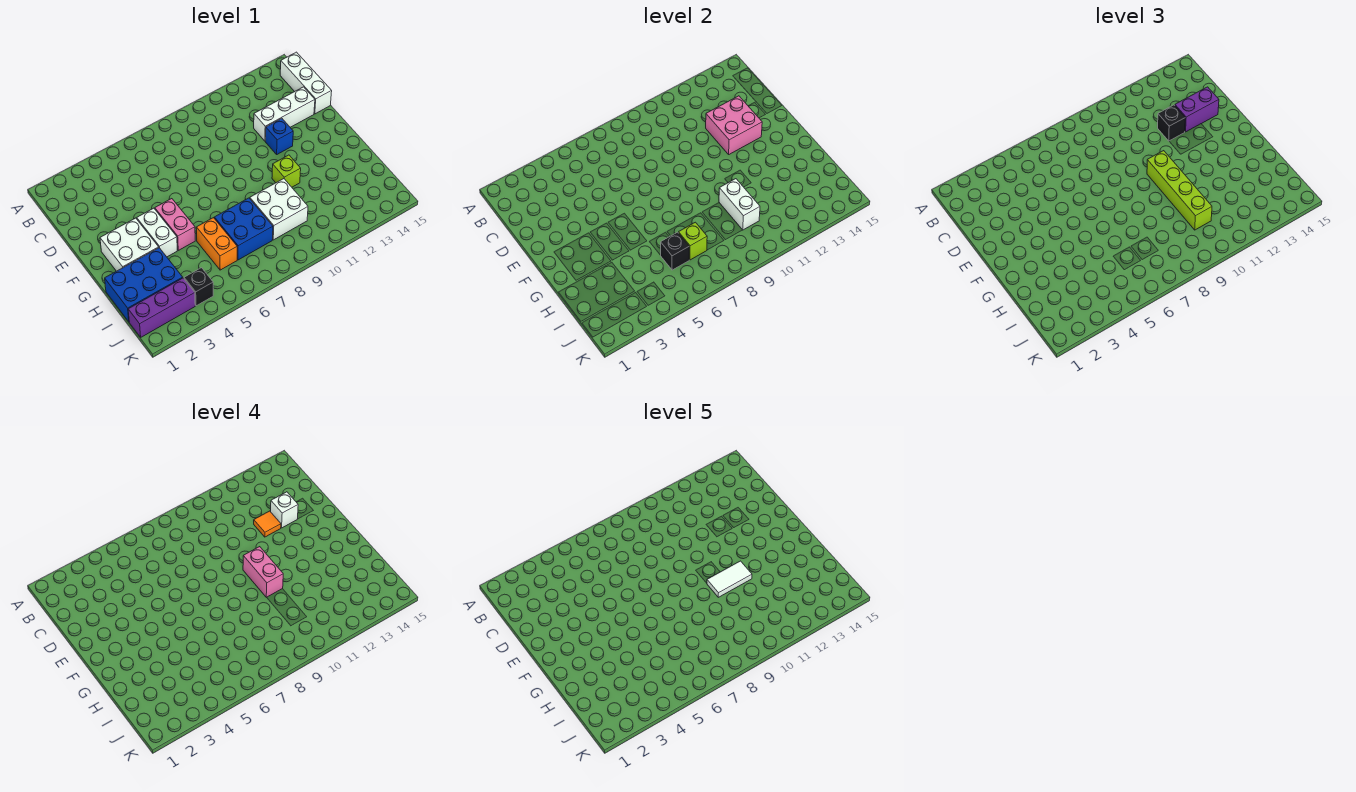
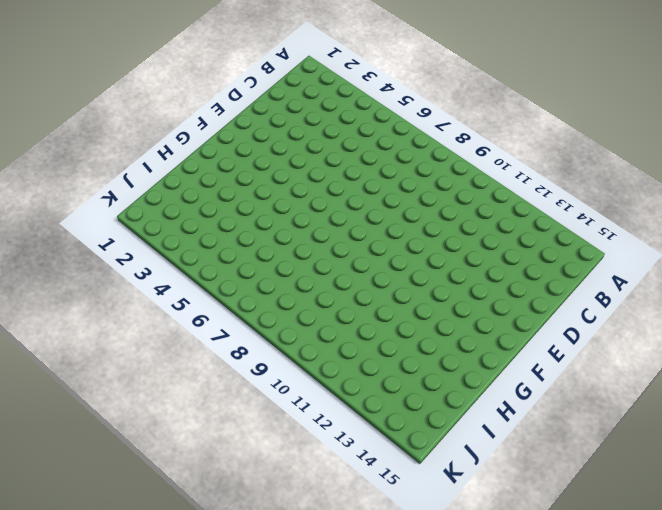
none -> white 1x3 brick [280,52,332,114]
none -> white 1x3 brick [254,87,315,141]
none -> blue 1x1 brick [265,118,293,154]

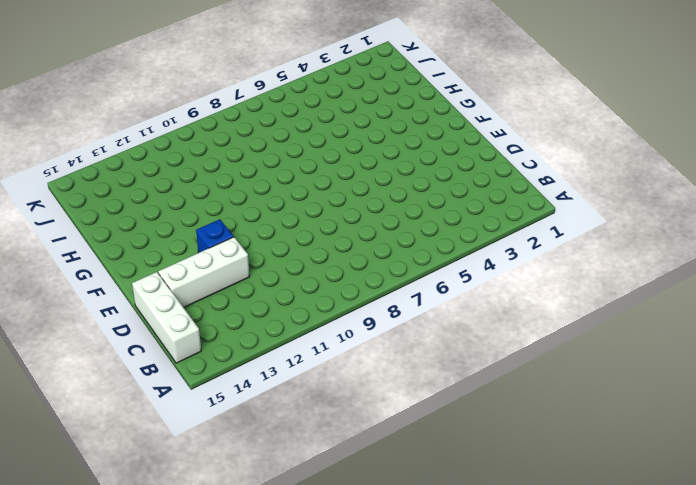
none -> white 2x2 brick [100,218,159,271]
none -> white 1x2 brick [137,208,177,257]
none -> pink 1x2 brick [155,199,195,250]

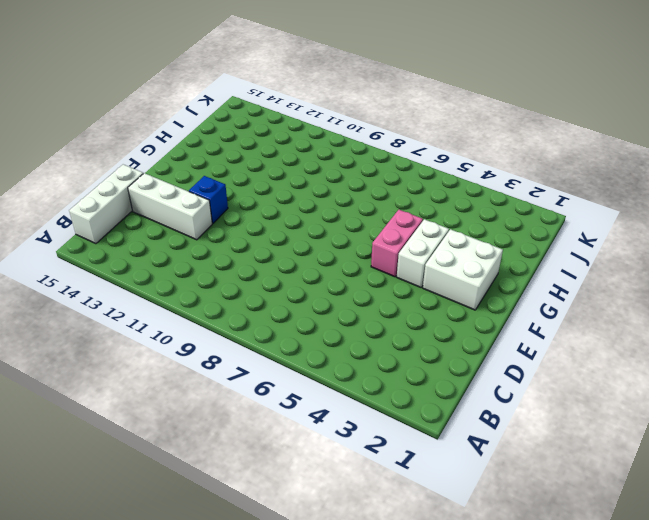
none -> lime 1x1 brick [272,155,301,187]
none -> blue 2x3 brick [105,248,183,322]
none -> orange 1x2 brick [196,218,237,270]

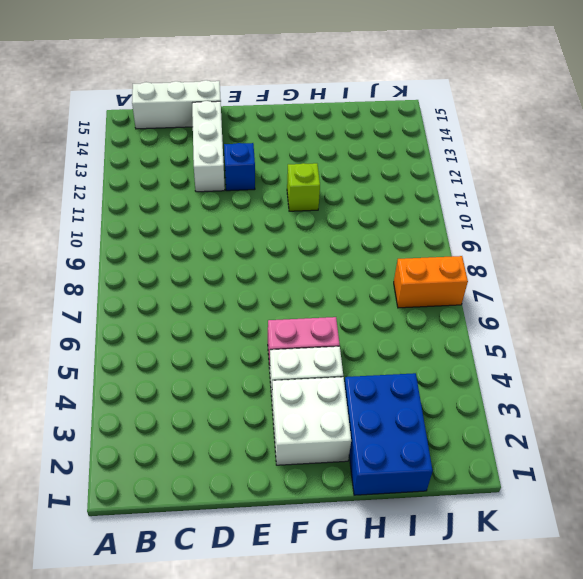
orange 1x2 brick [394,256,468,308] -> orange 1x2 brick moved to [196,218,237,270]
none -> blue 2x2 brick [214,198,273,260]
none -> white 2x2 brick [250,179,308,240]
none -> purple 1x3 brick [128,278,195,337]

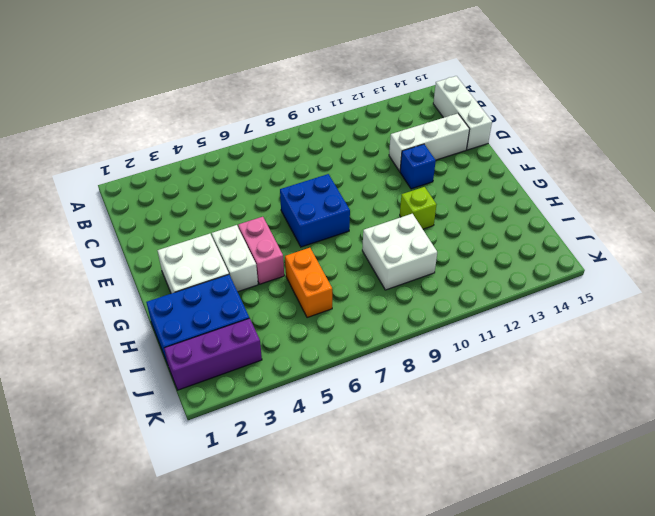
blue 2x2 brick [280,174,350,247] -> blue 2x2 brick moved to [214,198,273,260]
none -> black 1x1 brick [184,268,213,306]
none -> pink 2x2 brick [706,96,762,154]
none -> white 1x2 brick [719,179,760,230]

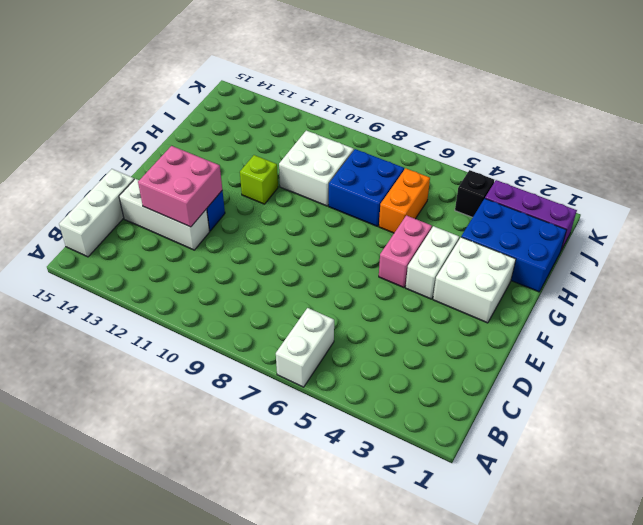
white 1x2 brick [276,308,334,387] -> white 1x2 brick moved to [719,179,760,230]
none -> black 1x1 brick [661,232,689,270]
none -> lime 1x1 brick [679,222,707,260]
none -> black 1x1 brick [1158,105,1185,141]

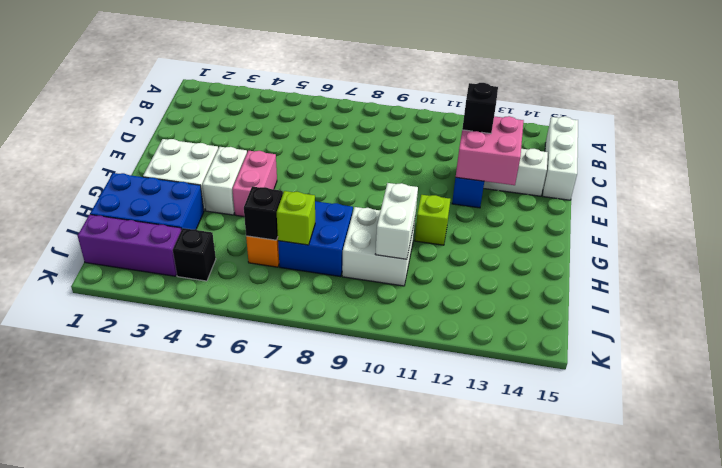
none -> purple 1x2 brick [1175,87,1219,132]
none -> lime 1x4 brick [1147,151,1212,230]
none -> orange 1x1 tile [254,511,281,537]

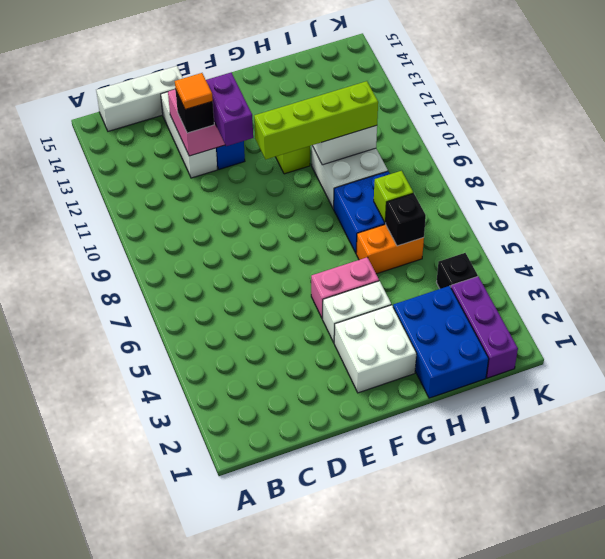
purple 1x2 brick [206,72,253,146] -> purple 1x2 brick moved to [1175,87,1219,132]
none -> white 1x1 brick [271,492,298,528]
none -> pink 1x2 brick [243,547,283,597]
none -> white 1x2 tile [707,561,752,597]

